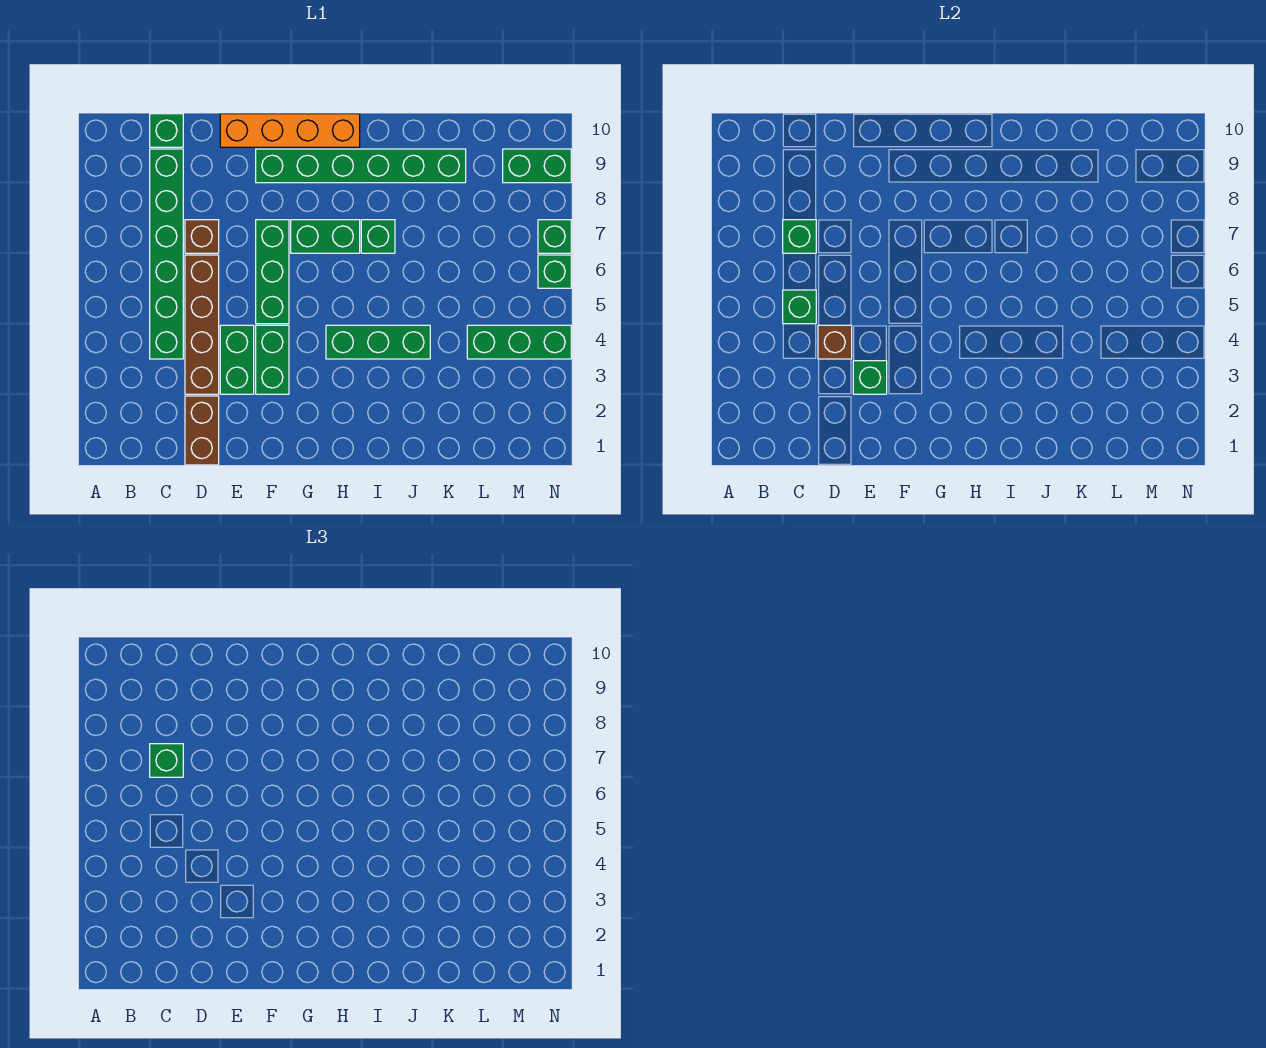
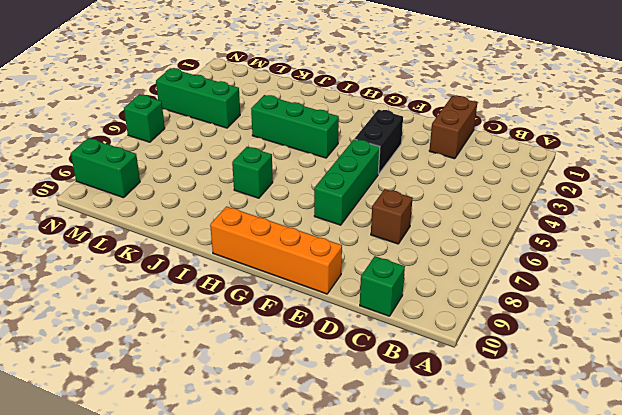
black 1x2 brick [355,110,403,174] -> green 1x2 brick [256,325,289,394]
none -> green 1x6 brick [150,149,183,359]
none -> brown 1x4 brick [185,255,219,394]
none -> green 1x2 brick [220,325,254,394]

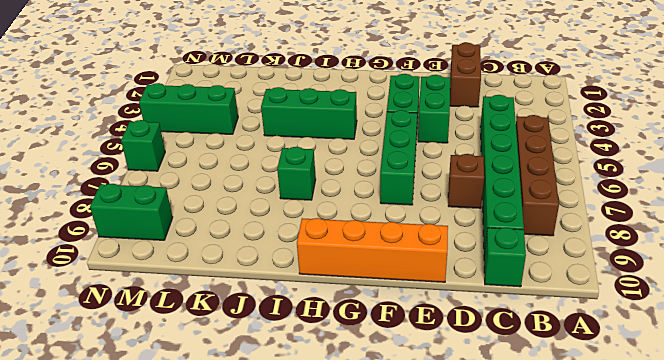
brown 1x4 brick [516,115,559,236] -> brown 1x4 brick moved to [185,255,219,394]
none -> green 1x6 brick [256,149,466,183]
none -> green 1x2 brick [291,220,360,253]
none -> green 1x1 brick [538,220,571,253]

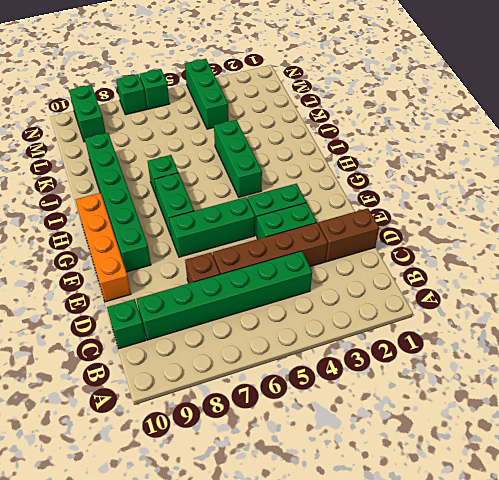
none -> green 1x1 brick [783,290,816,324]
none -> green 1x1 brick [783,220,816,253]
none -> brown 1x1 brick [818,325,852,359]

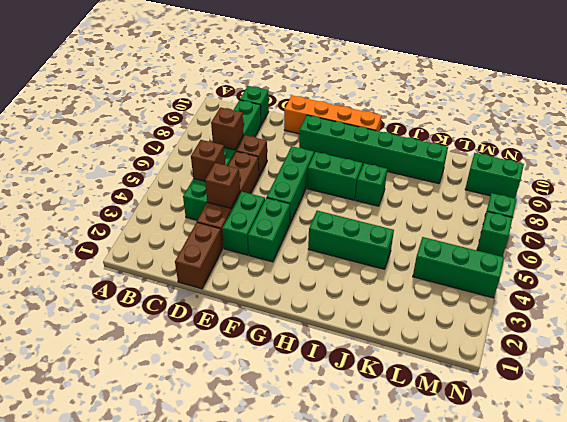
brown 1x1 brick [191,140,225,181] -> green 1x1 brick [783,290,816,324]
brown 1x1 brick [211,107,244,150] -> green 1x1 brick [783,220,816,253]
none -> green 1x1 brick [853,361,887,394]
none -> green 1x1 brick [150,744,183,777]

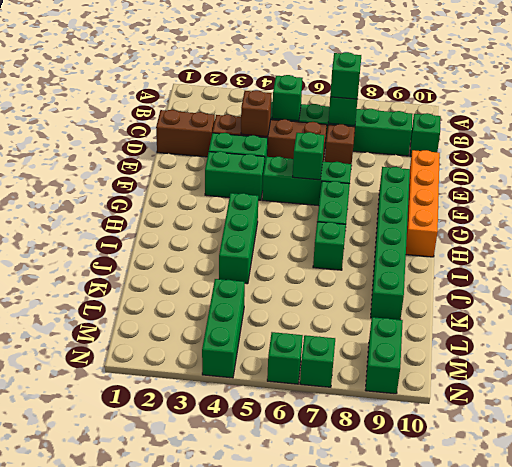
green 1x1 brick [293,132,324,180] -> green 1x1 brick moved to [853,361,887,394]

